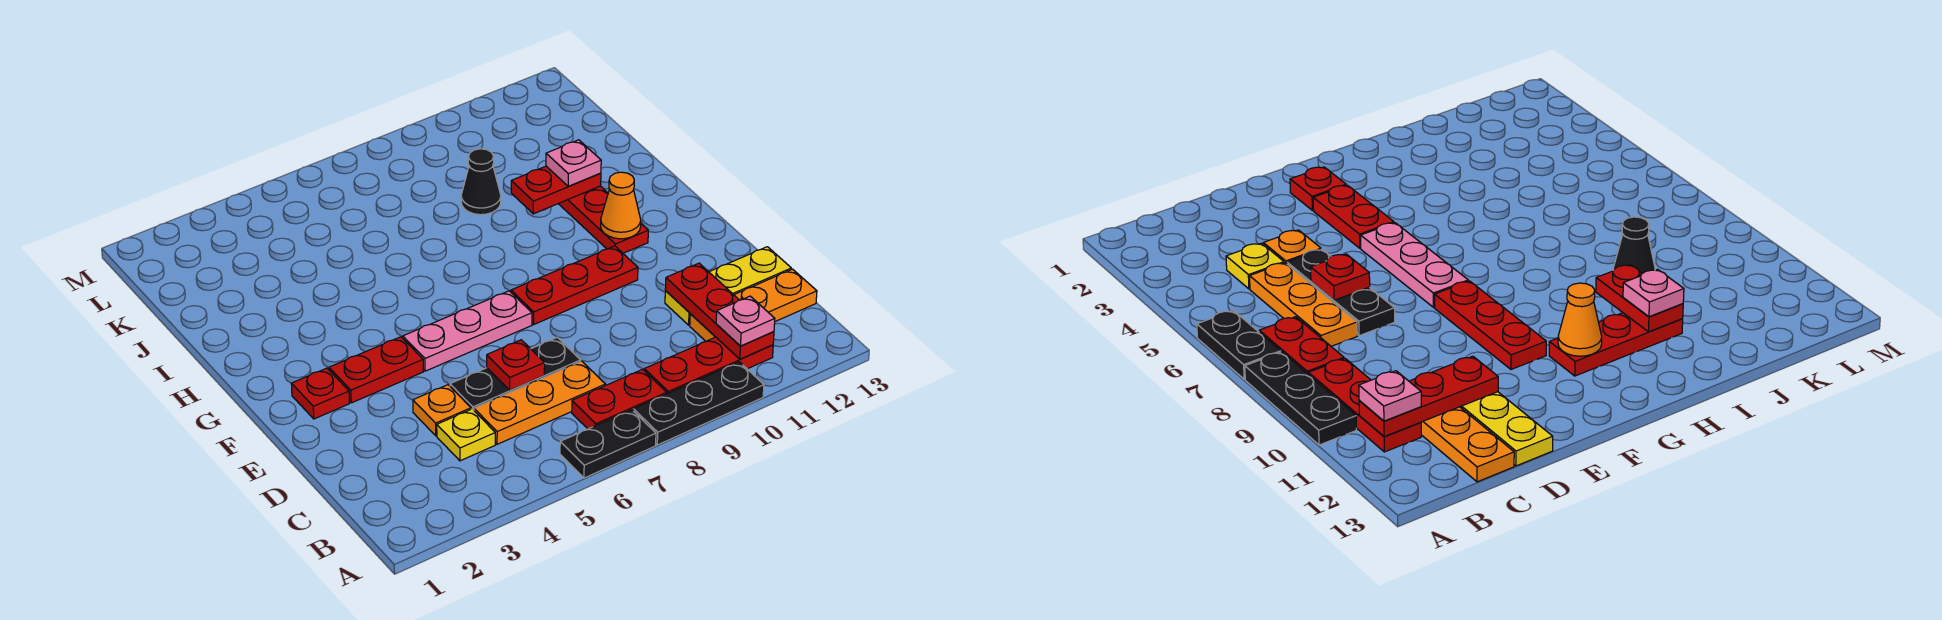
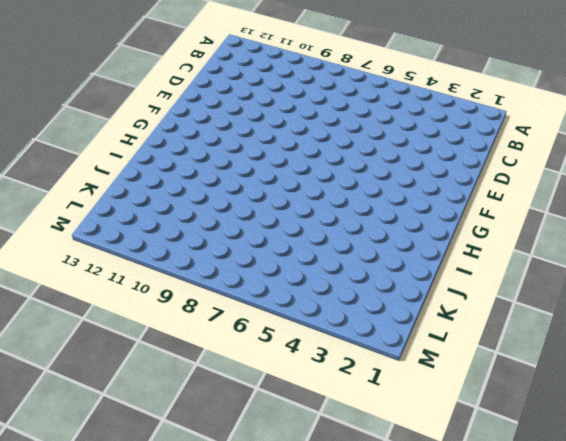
none -> black 1x2 plate [560,410,656,478]
none -> black 1x3 plate [633,362,764,445]
none -> red 1x2 plate [572,369,667,429]

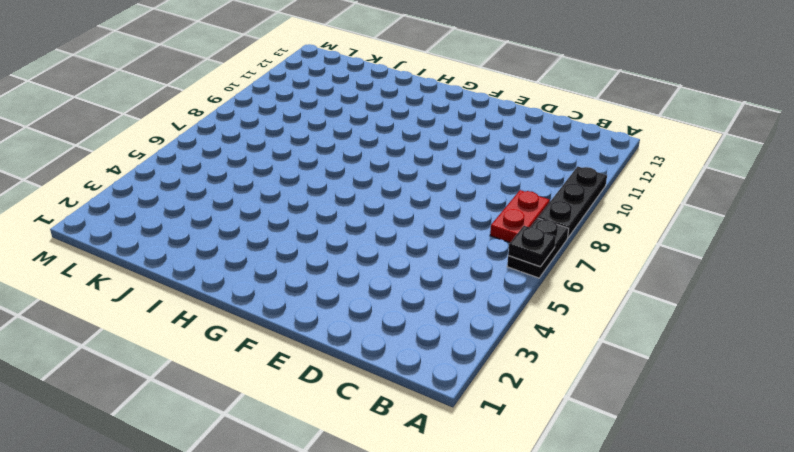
black 1x1 plate [508,226,556,267] -> none
none -> red 1x3 plate [644,337,773,394]
none -> yellow 1x1 plate [437,409,495,461]
none -> orange 1x3 plate [474,361,605,444]

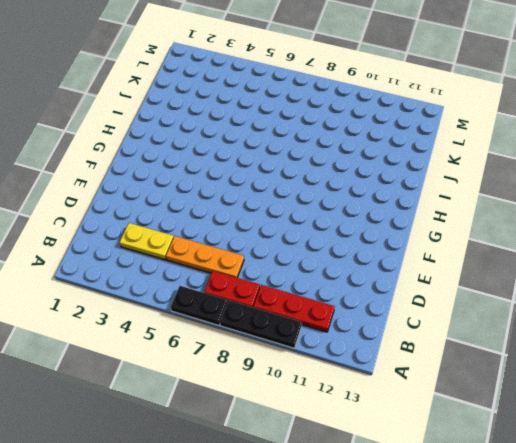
yellow 1x2 plate [120,223,174,260] -> yellow 1x1 plate [437,409,495,461]
none -> orange 1x3 plate [690,269,817,341]
none -> orange 1x1 plate [413,385,471,436]
none -> black 1x3 plate [450,338,581,410]

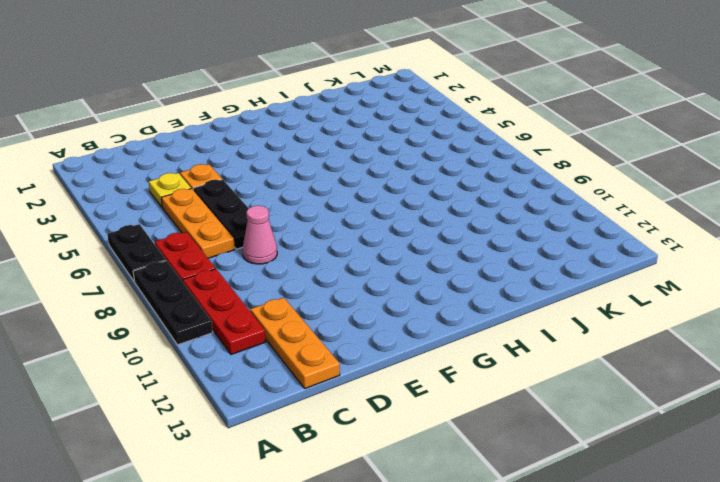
pink 1x1 cone [243,206,277,264] -> none
none -> yellow 1x3 plate [665,247,791,325]
none -> red 1x1 plate [291,368,349,419]
none -> red 1x2 plate [329,337,423,403]

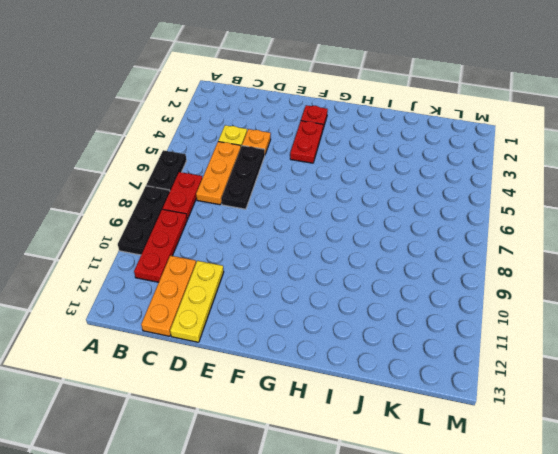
none -> pink 1x3 plate [403,291,532,371]
none -> red 1x3 plate [511,246,638,324]
none -> red 1x3 plate [558,186,648,253]

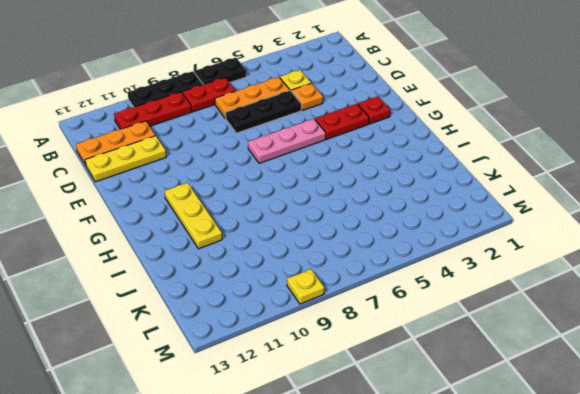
yellow 1x3 plate [165,183,222,249] -> red 1x3 plate [558,186,648,253]
yellow 1x1 plate [287,269,324,304] -> none
none -> red 1x3 plate [511,246,638,324]
none -> black 1x1 cone [461,149,501,215]
none -> red 1x3 plate [665,263,774,359]

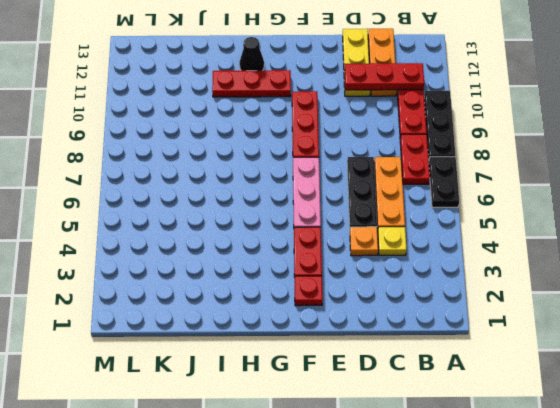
black 1x1 cone [239,37,264,71] -> black 1x1 cone moved to [461,149,501,215]
none -> red 1x1 plate [487,340,545,390]
none -> orange 1x1 cone [601,172,641,239]
none -> red 1x2 plate [511,166,601,214]

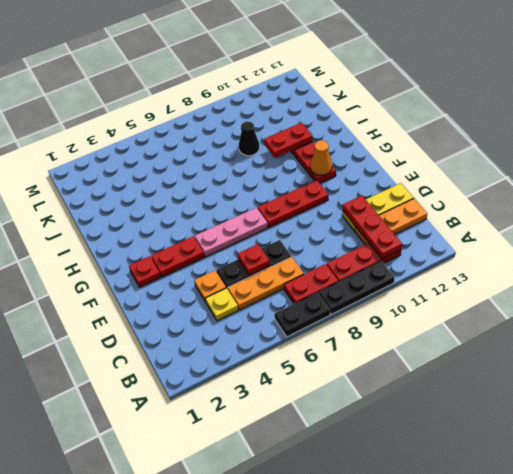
none -> pink 1x1 plate [716,296,775,346]
none -> pink 1x1 plate [546,140,601,186]

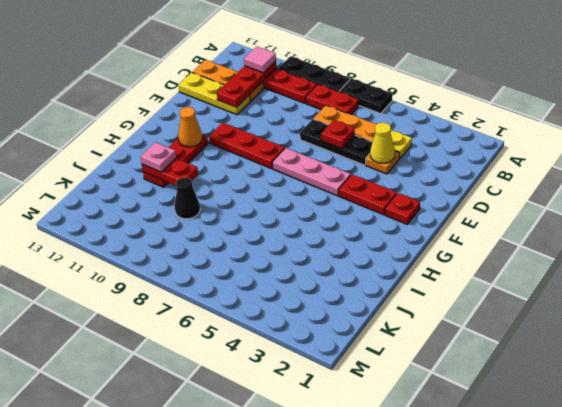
pink 1x1 tile [244,46,276,73] -> pink 1x1 plate [716,296,775,346]
yellow 1x1 cone [370,122,395,163] -> none

